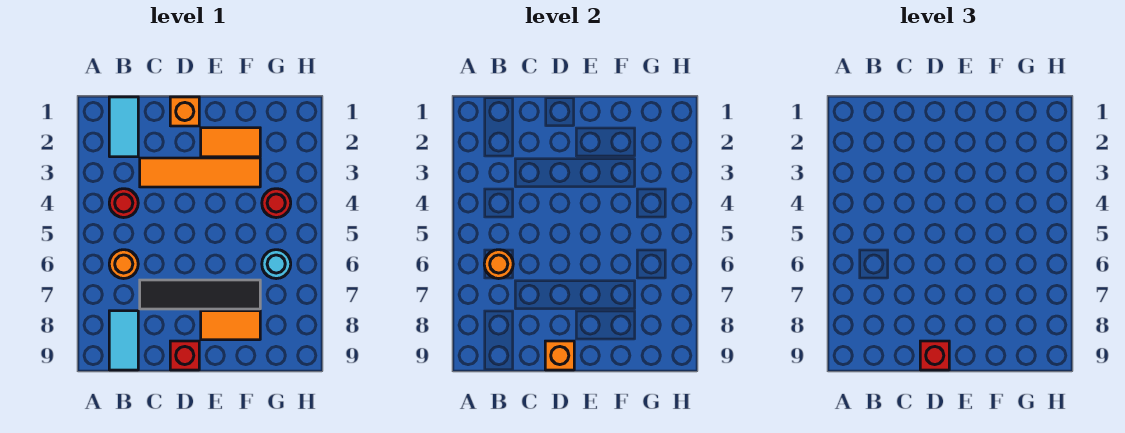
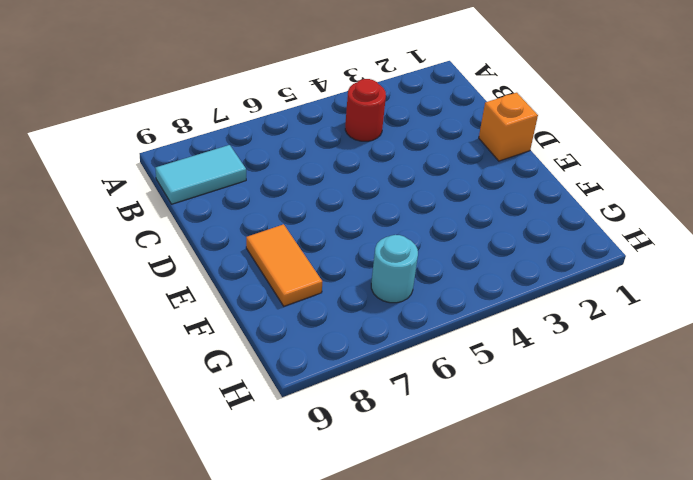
none -> cyan 1x2 tile [109,97,138,157]
none -> orange 1x1 round brick [109,250,138,279]
none -> orange 1x4 tile [140,158,260,187]

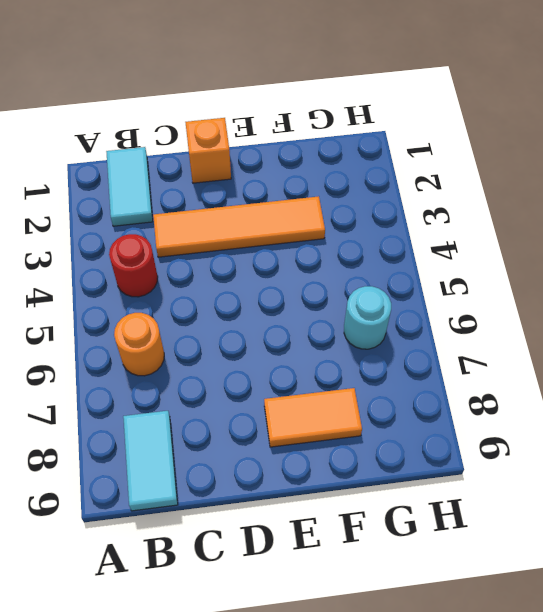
none -> black 1x4 tile [140,280,260,309]
none -> red 1x1 brick [170,341,199,370]
none -> orange 1x2 tile [201,128,260,157]

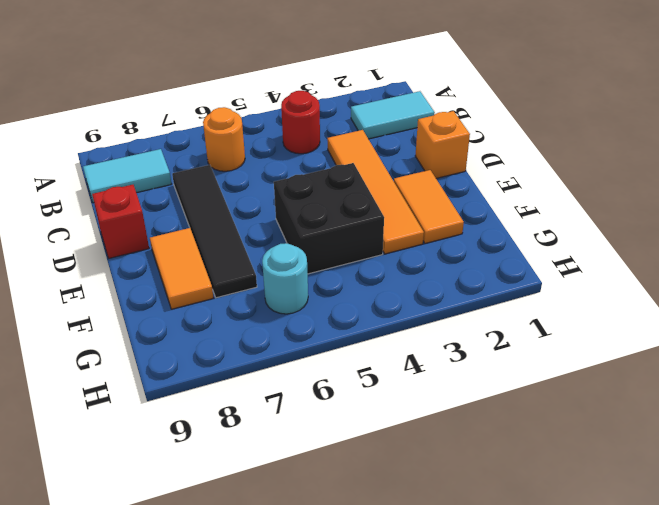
black 2x2 brick [274,163,384,274] -> none
none -> red 1x1 round brick [262,189,291,218]
none -> orange 1x1 round brick [484,250,513,279]
none -> orange 1x1 brick [545,341,574,370]

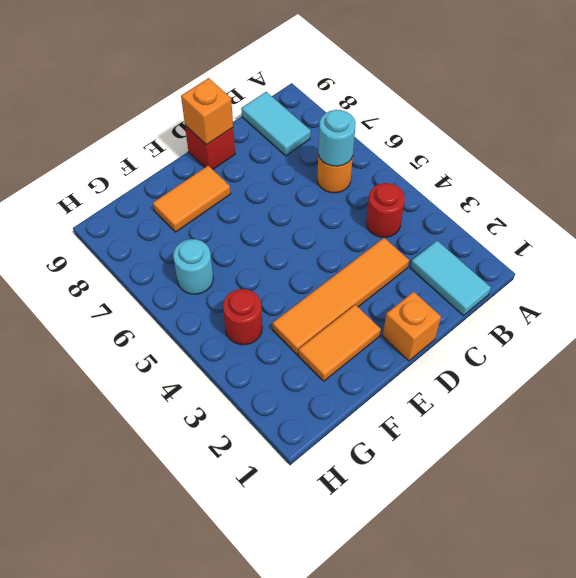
cyan 1x1 round brick [318,110,356,166] -> orange 1x1 round brick [484,250,513,279]
none -> black 1x4 tile [140,280,260,309]
none -> red 1x1 brick [920,341,949,370]

